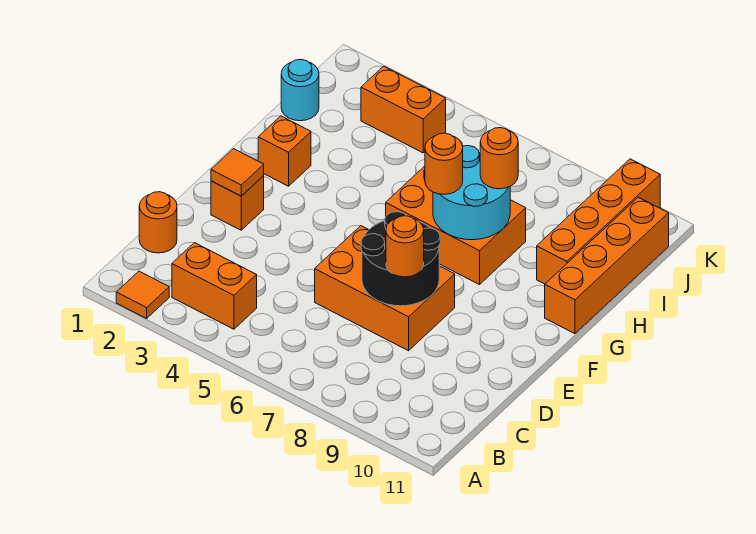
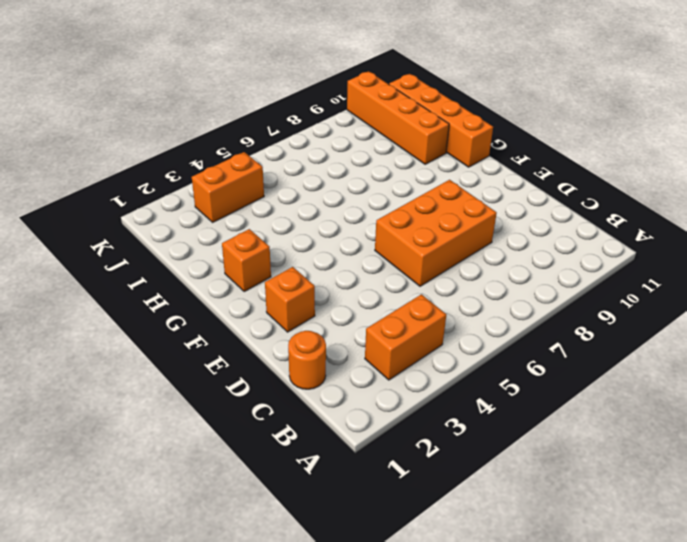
none -> orange 1x1 tile [116,271,169,318]
none -> orange 2x3 brick [386,166,526,285]
none -> cyan 1x1 round brick [281,59,319,121]

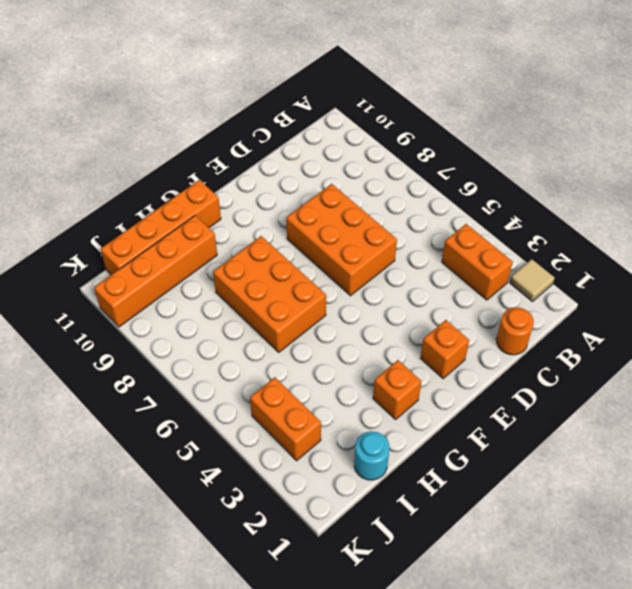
tan 1x1 tile [510,259,555,302] -> orange 1x1 tile [116,271,169,318]
none -> black 2x2 round brick [361,212,440,306]
none -> orange 1x1 tile [211,149,264,196]
none -> cyan 2x2 round brick [433,146,510,240]

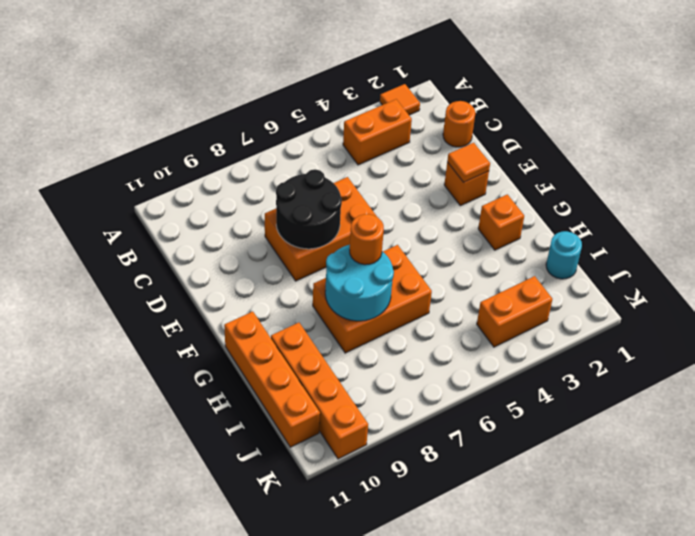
none -> orange 1x1 round brick [386,216,424,277]
none -> orange 1x1 round brick [480,128,518,189]

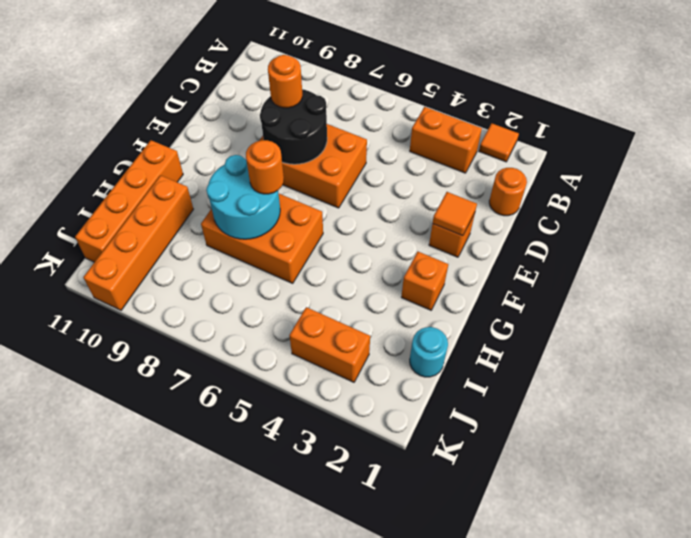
none -> orange 1x1 round brick [480,128,518,189]

